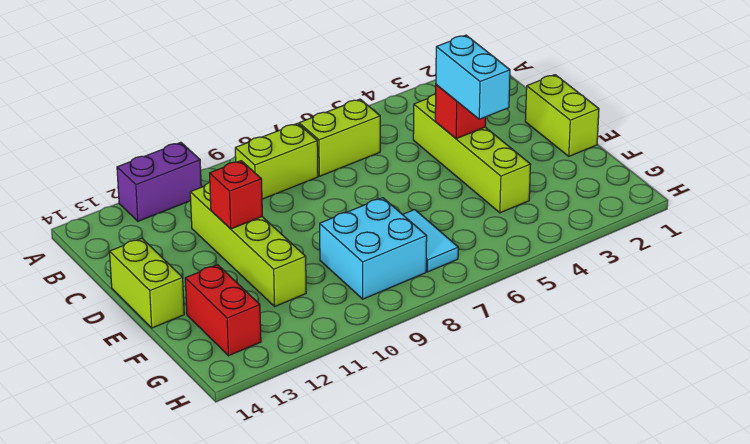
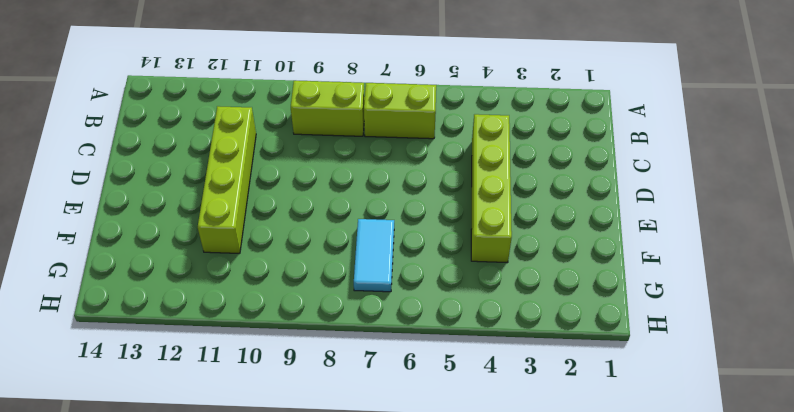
none -> purple 1x2 brick [117,142,201,221]
none -> lime 1x2 brick [525,75,599,156]
none -> lime 1x2 brick [110,238,184,328]

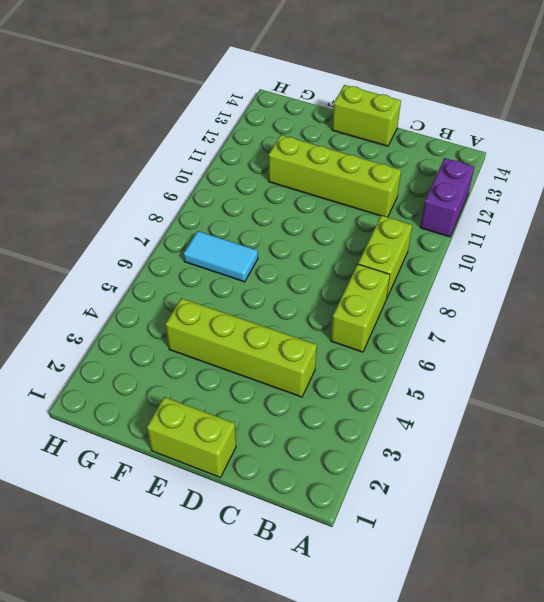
none -> cyan 2x2 brick [320,198,427,299]
none -> red 1x2 brick [185,265,261,356]
none -> red 1x1 brick [435,85,486,139]

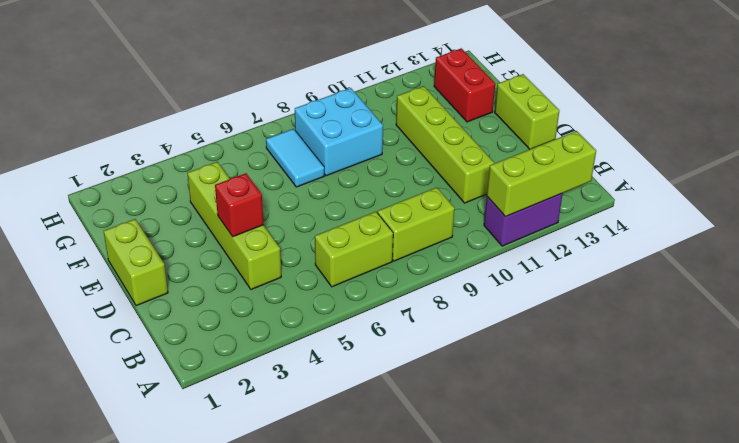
lime 1x3 brick [487,131,596,217] -> none
none -> red 1x1 brick [210,161,262,229]
none -> cyan 1x2 brick [436,35,510,119]

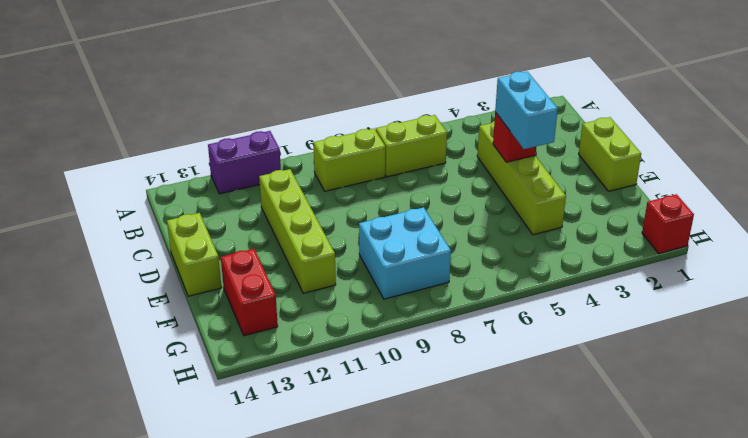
red 1x1 brick [642,194,694,253] -> red 1x1 brick moved to [210,161,262,229]
none -> cyan 1x2 tile [402,210,458,272]

